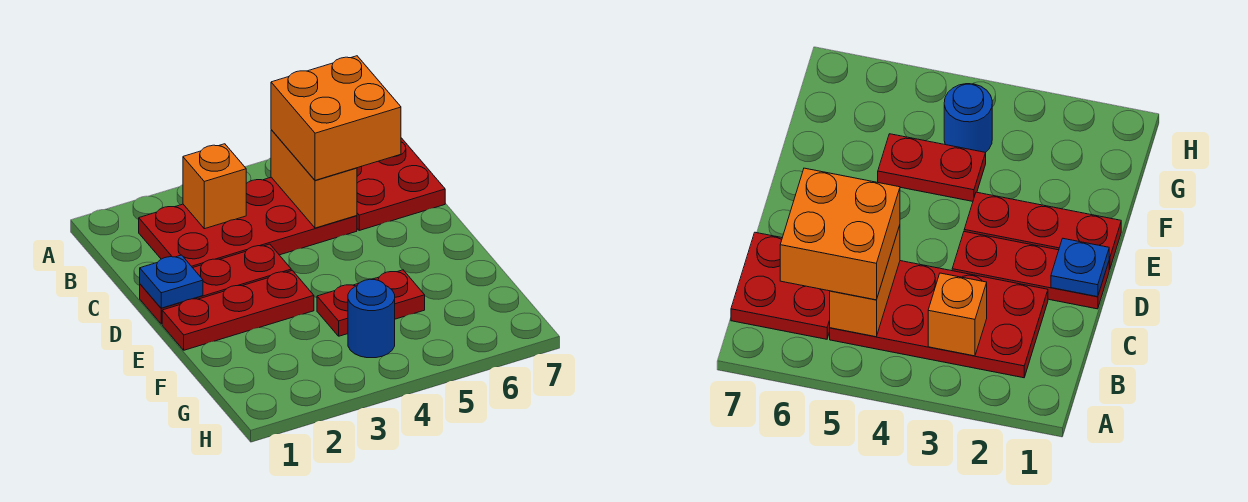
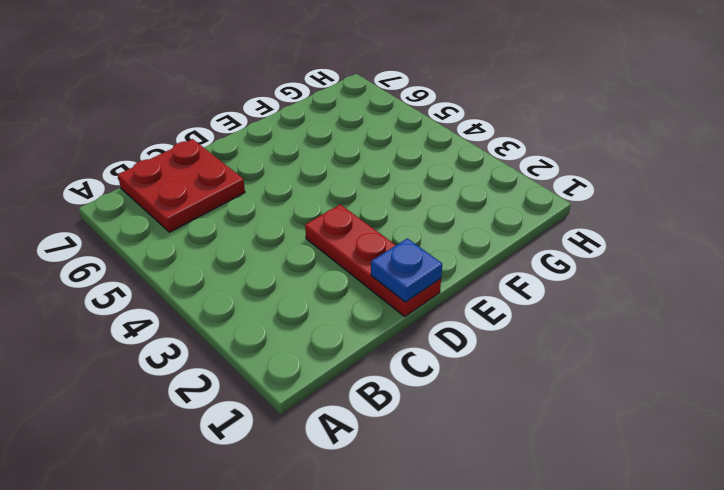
none -> red 2x4 plate [139,177,357,268]
none -> red 1x3 plate [162,270,314,350]

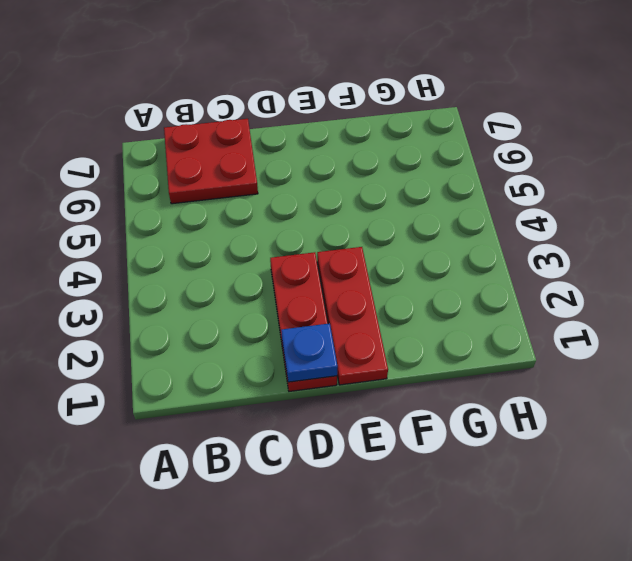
none -> red 2x4 plate [139,177,357,268]
none -> red 1x2 plate [317,270,425,336]

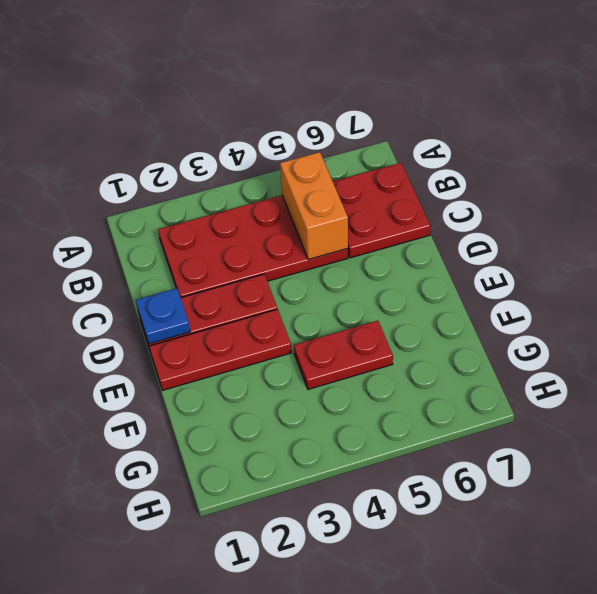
none -> blue 1x1 round brick [348,279,395,358]
none -> orange 1x1 brick [183,144,246,229]

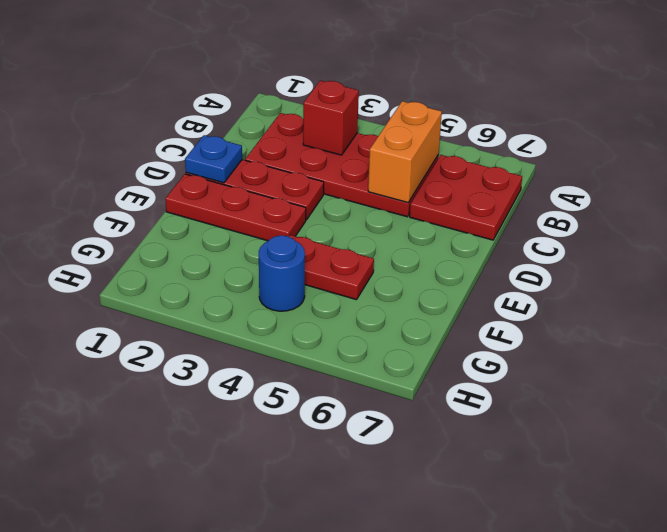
red 1x1 brick [303,80,359,155] -> orange 1x1 brick [183,144,246,229]
none -> orange 2x2 brick [271,56,401,180]

